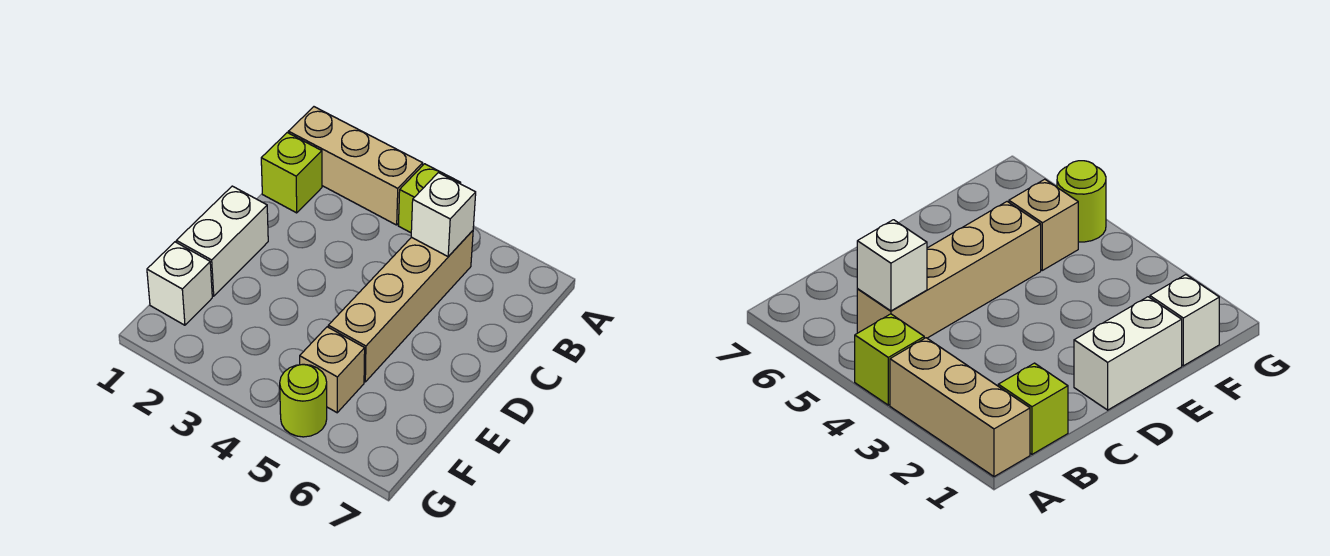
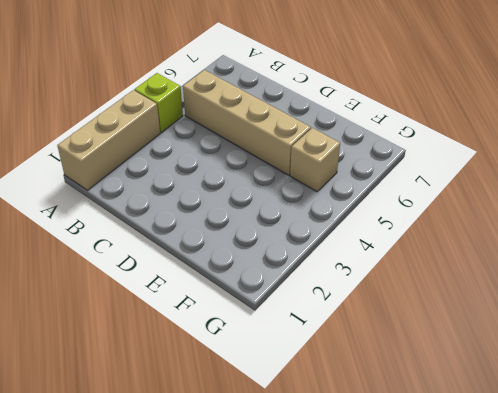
none -> lime 1x1 brick [261,133,322,213]
none -> white 1x2 brick [176,186,268,296]

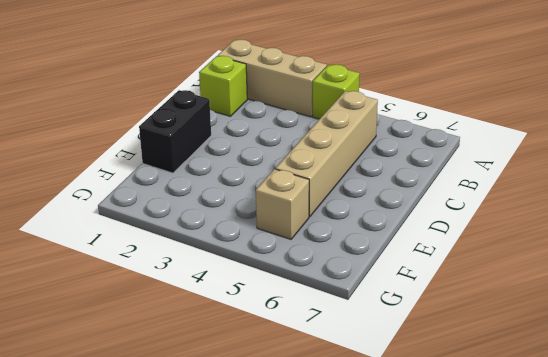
black 1x2 brick [139,90,211,173] -> white 1x2 brick [176,186,268,296]
none -> white 1x1 brick [147,242,212,325]
none -> lime 1x1 round brick [280,364,327,437]

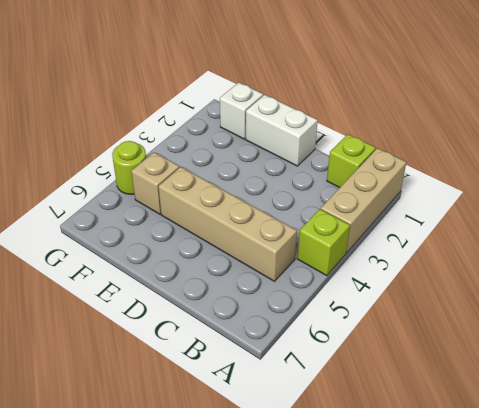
none -> white 1x1 brick [411,173,476,257]

